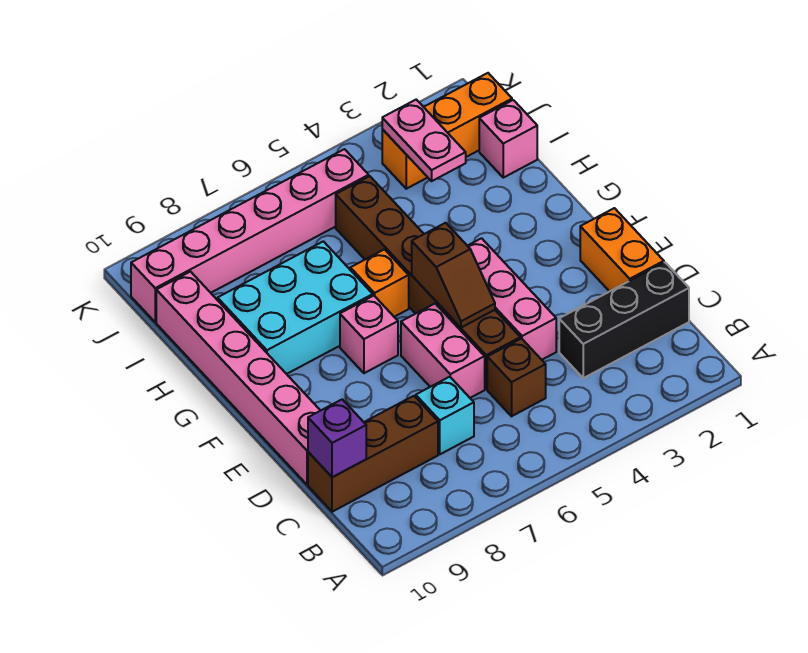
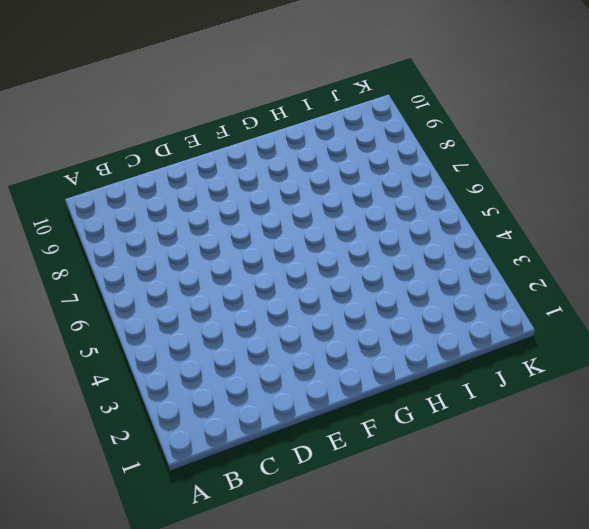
none -> black 1x3 brick [559,262,689,378]
none -> brown 1x1 brick [487,339,546,416]
none -> cyan 1x1 brick [416,377,474,454]

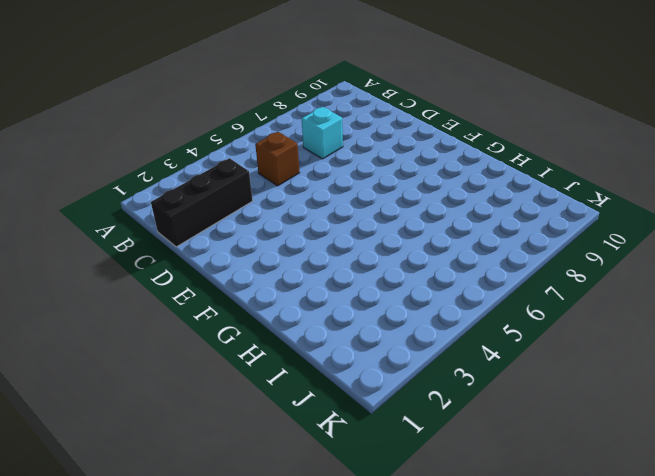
none -> brown 1x3 brick [308,396,438,512]
none -> orange 1x2 brick [580,208,664,292]
none -> pink 1x3 brick [468,238,556,360]

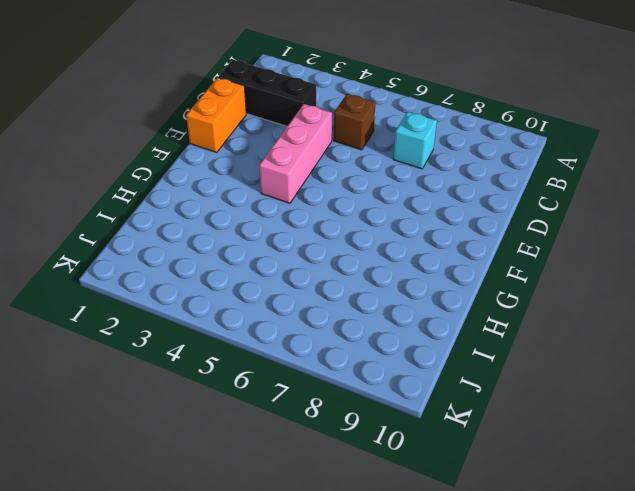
none -> brown 1x3 brick [308,396,438,512]
none -> brown 1x6 brick [336,176,520,389]
none -> pink 1x2 brick [401,304,485,398]

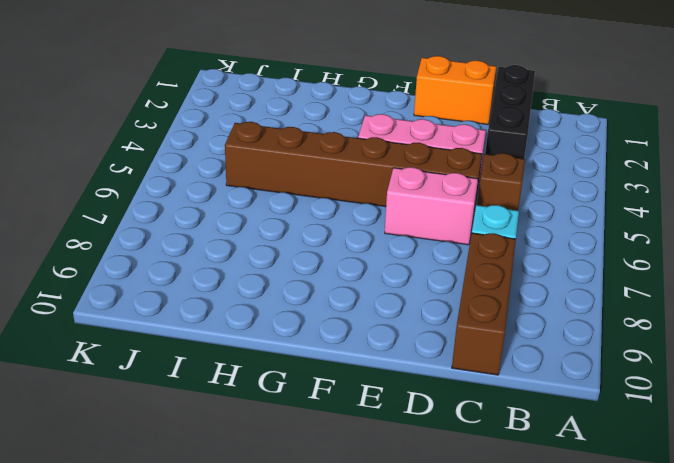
none -> pink 1x6 brick [156,272,321,485]
none -> pink 1x1 brick [340,296,398,373]
none -> orange 1x1 brick [350,249,409,317]

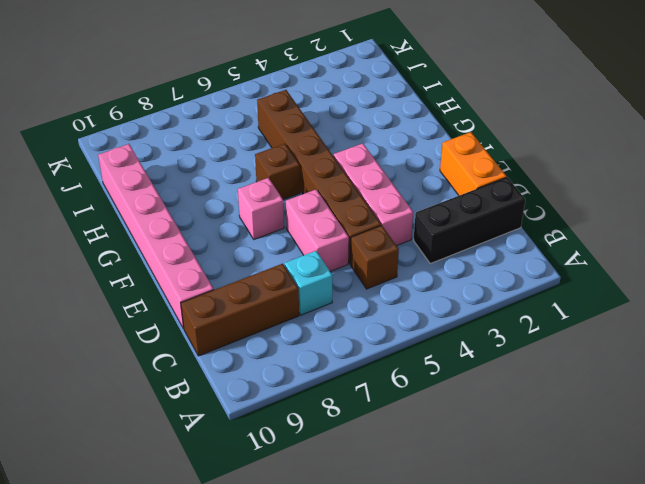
brown 1x1 brick [255,144,300,199] -> orange 1x1 brick [350,249,409,317]
none -> cyan 2x3 brick [218,241,373,374]
none -> pink 1x1 brick [479,100,537,178]
none -> orange 1x3 brick [382,73,512,189]

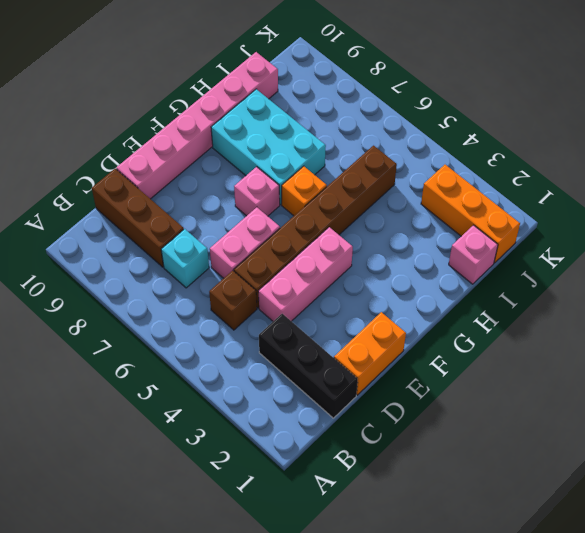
none -> pink 1x6 brick [131,149,369,322]
none -> purple 1x1 brick [308,399,366,477]
none -> brown 1x2 slope [412,223,495,328]

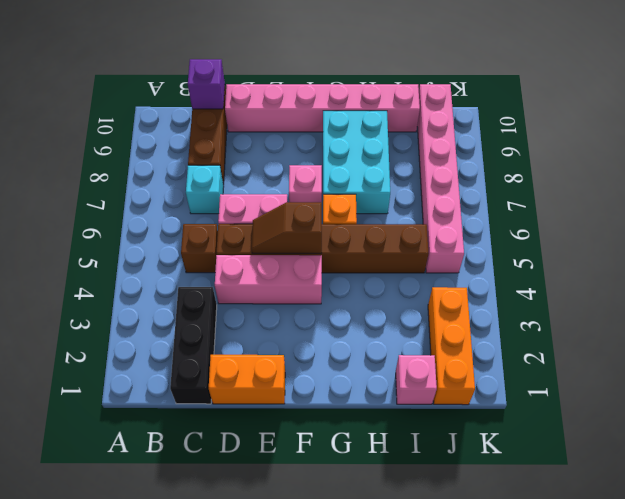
none -> pink 1x2 plate [382,100,466,181]

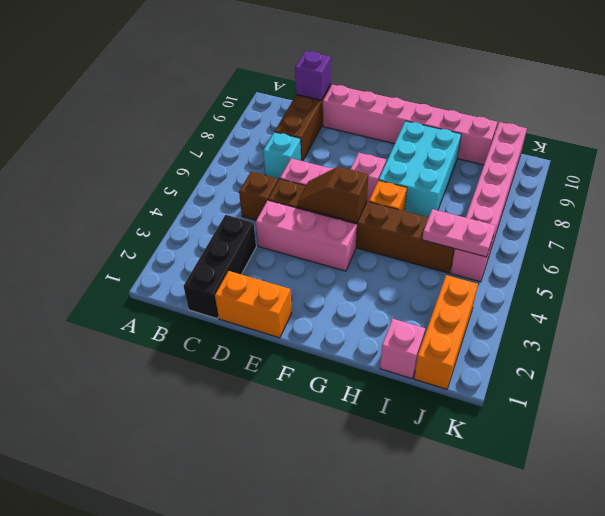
pink 1x2 plate [422,209,496,257] -> pink 1x2 plate moved to [382,100,466,181]

